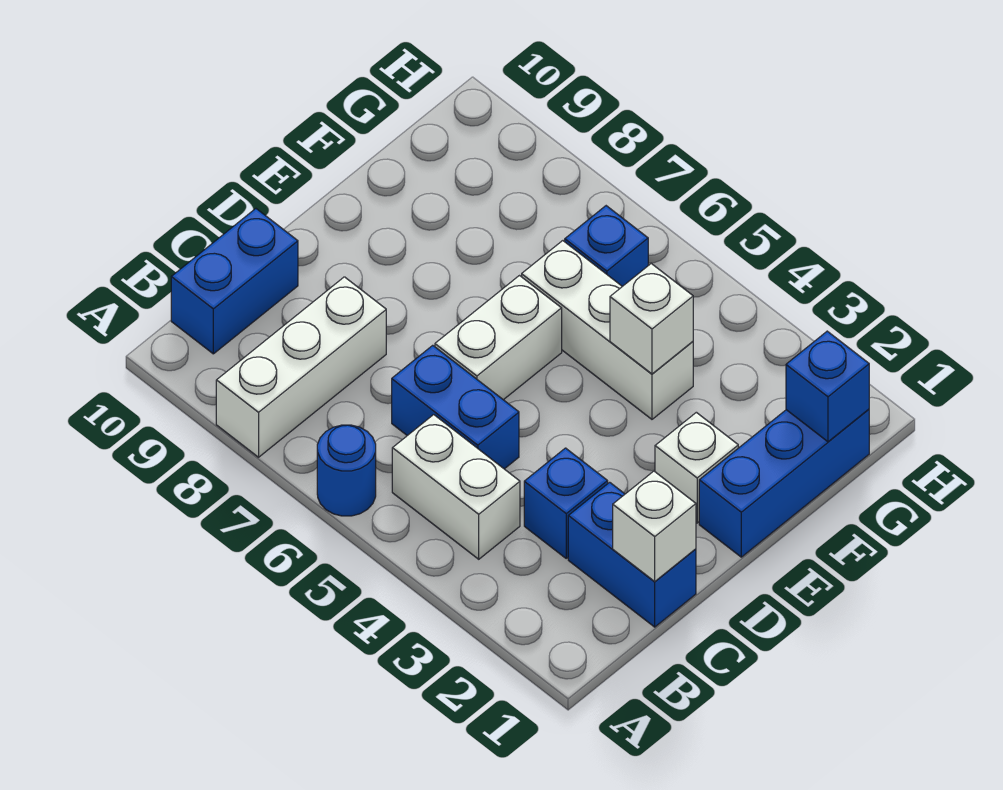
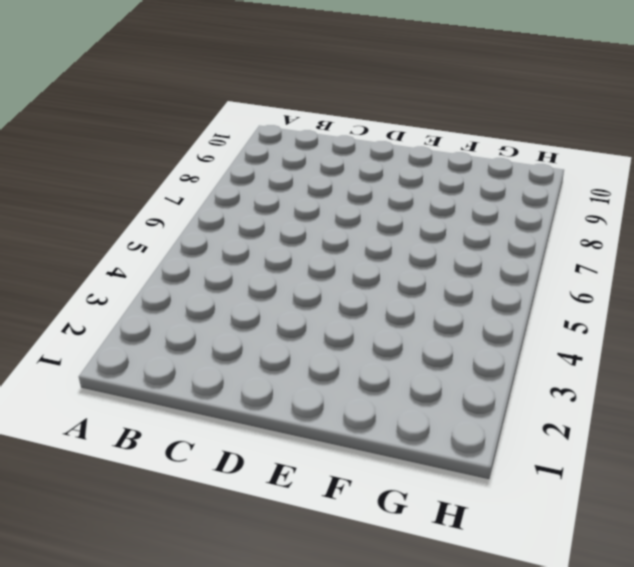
none -> blue 1x1 round brick [317,425,376,516]
none -> white 1x3 brick [216,277,386,457]
none -> white 1x2 brick [392,415,520,559]

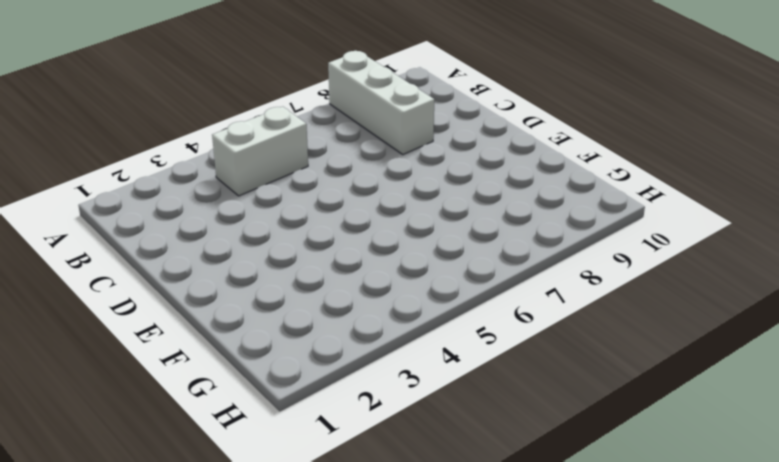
none -> blue 1x1 round brick [317,425,376,516]
none -> blue 1x2 brick [171,209,298,354]
none -> blue 1x2 brick [568,482,696,627]

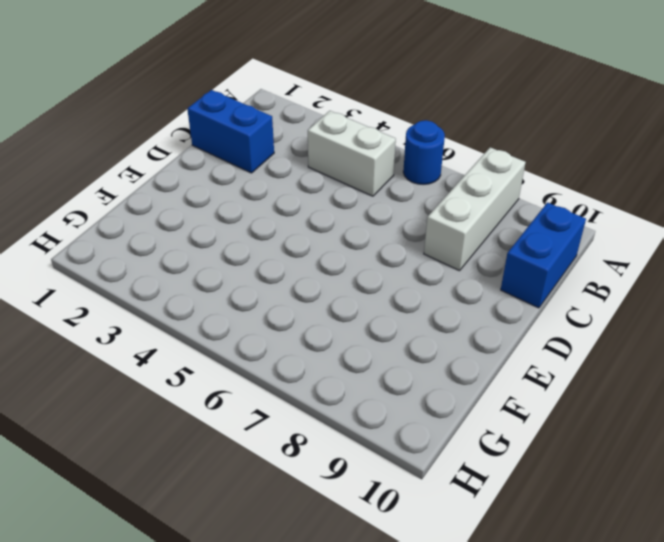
none -> blue 1x1 brick [524,448,608,558]
none -> blue 1x2 brick [392,345,519,469]
none -> white 1x2 brick [435,276,562,400]

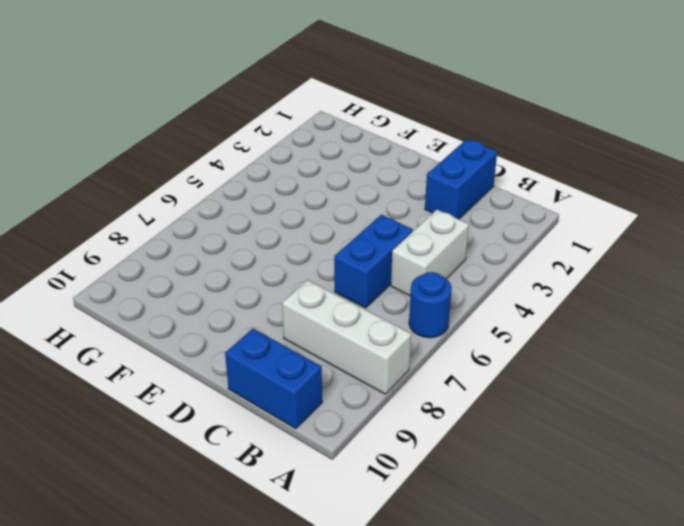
none -> blue 1x1 brick [524,448,608,558]
none -> white 1x2 brick [435,276,562,400]
none -> blue 1x3 brick [699,409,869,557]

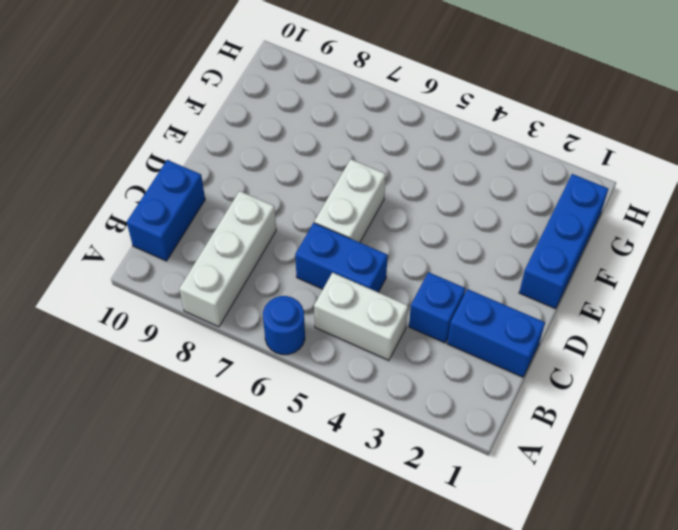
none -> white 1x1 brick [655,412,738,523]
none -> white 1x3 brick [522,241,693,419]
none -> blue 1x1 brick [565,206,648,286]

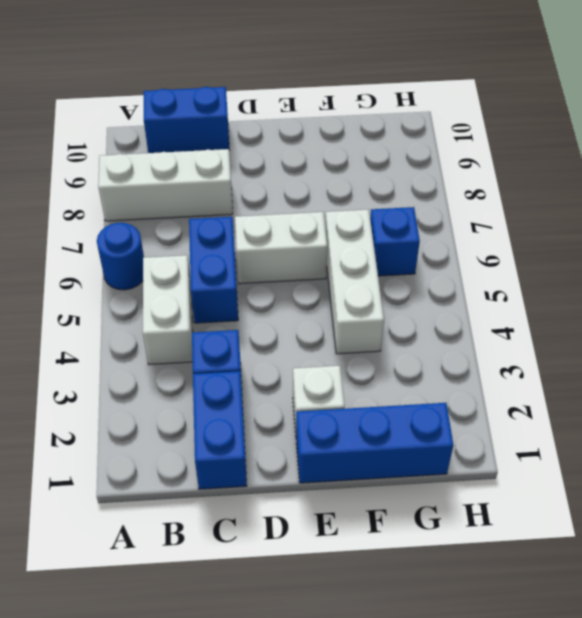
none -> white 1x1 brick [613,471,696,581]
none -> white 1x1 brick [610,264,693,374]
none -> blue 1x1 brick [786,331,869,442]

